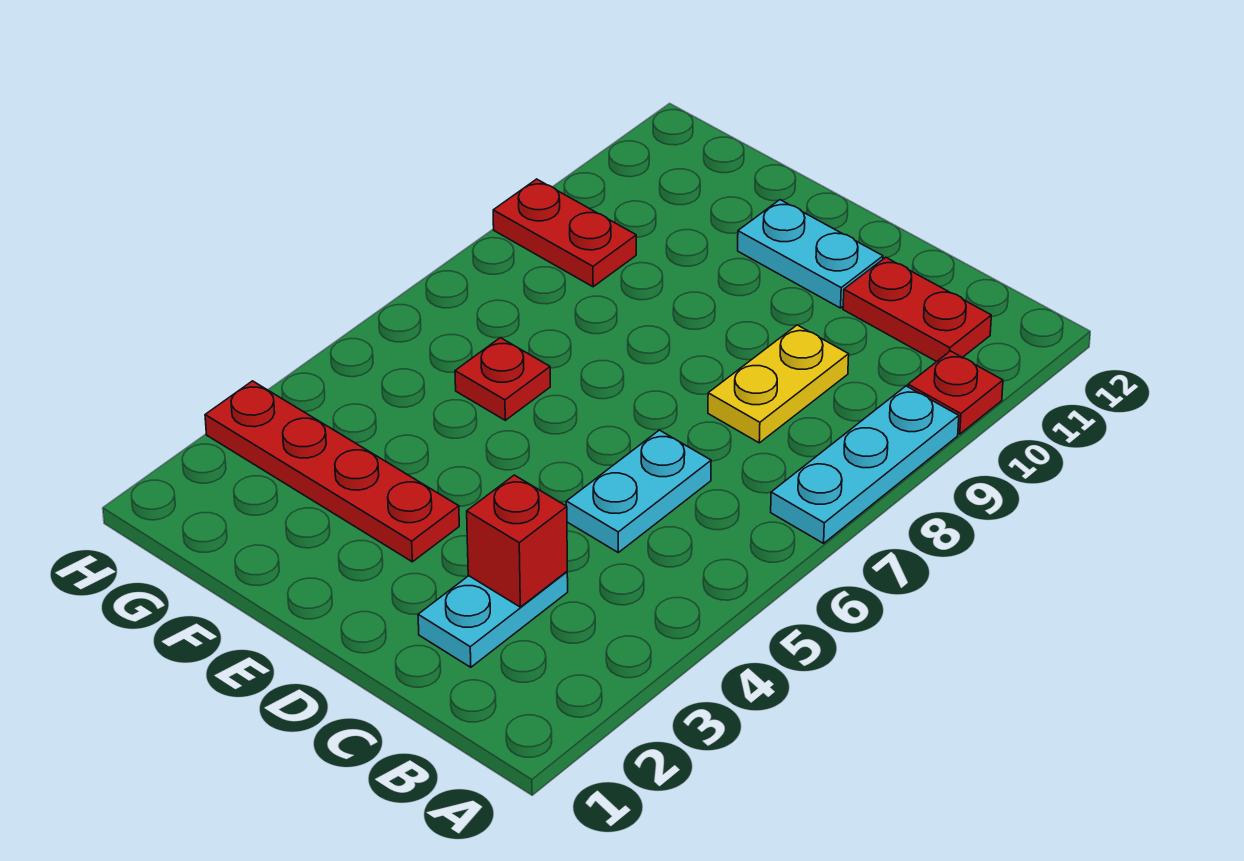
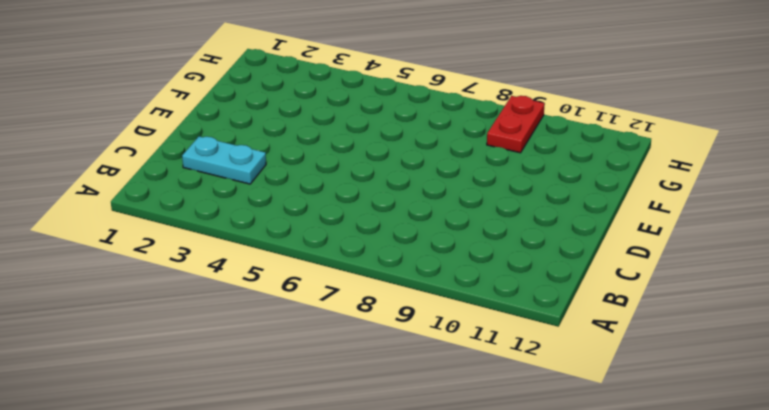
none -> cyan 1x3 plate [771,386,959,543]
none -> red 1x1 plate [908,351,1003,434]

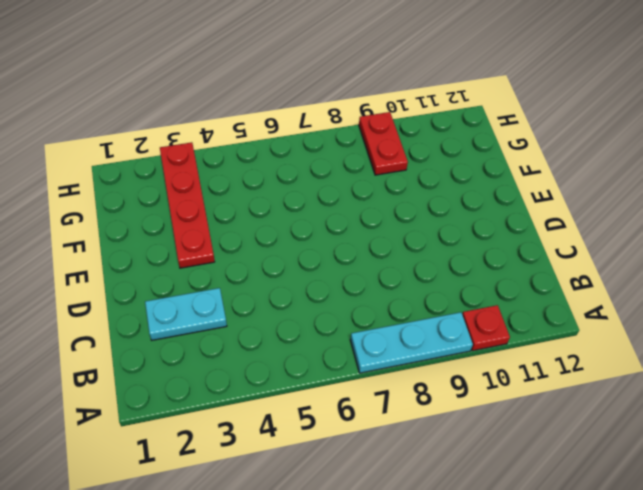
none -> red 1x2 plate [843,257,991,362]
none -> cyan 1x2 plate [566,430,711,552]

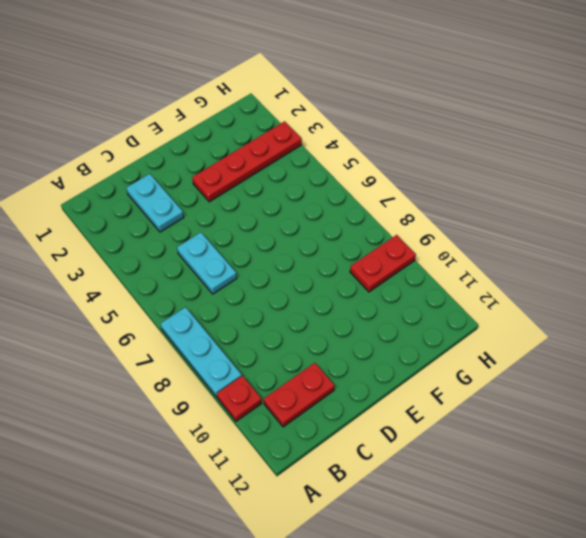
none -> yellow 1x2 plate [708,325,849,443]
none -> cyan 1x2 plate [738,200,883,308]

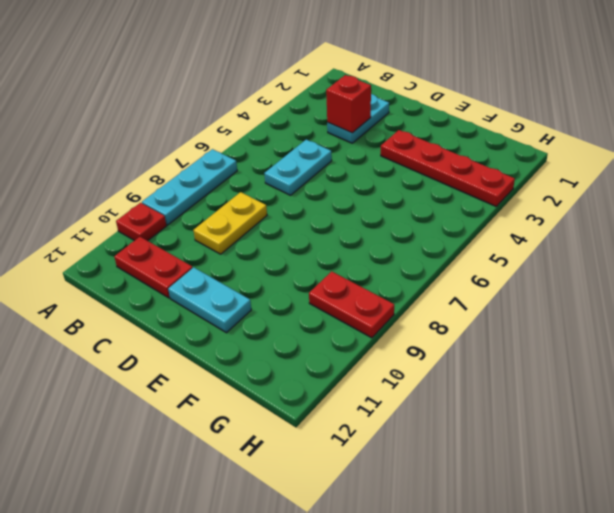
none -> red 1x1 plate [455,338,550,420]

